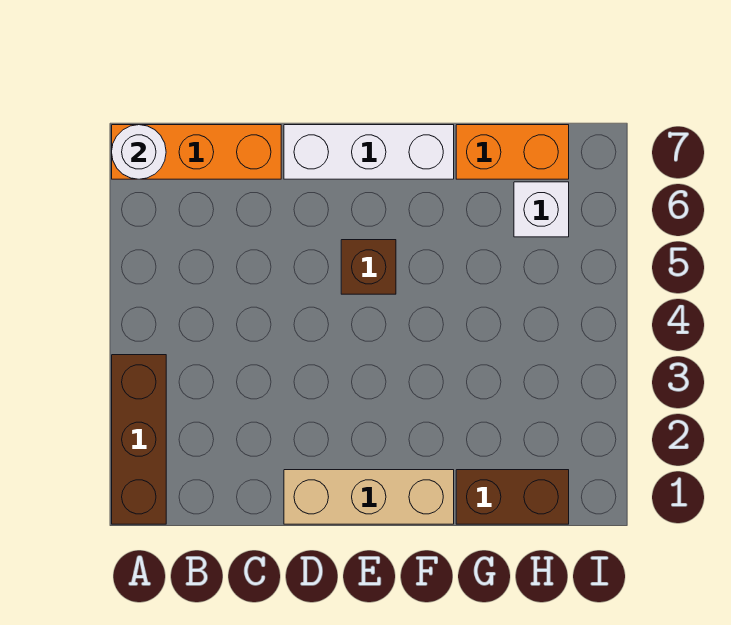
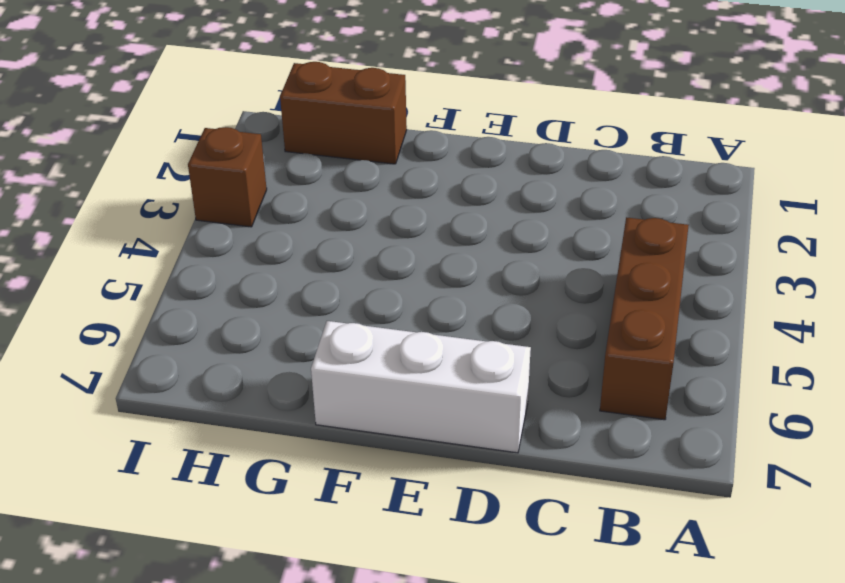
brown 1x3 brick [600,217,689,420] -> brown 1x3 brick moved to [112,355,166,524]
brown 1x1 brick [188,127,267,227] -> brown 1x1 brick moved to [341,240,396,294]
none -> orange 1x3 brick [112,125,281,179]
none -> tan 1x3 brick [284,470,454,524]

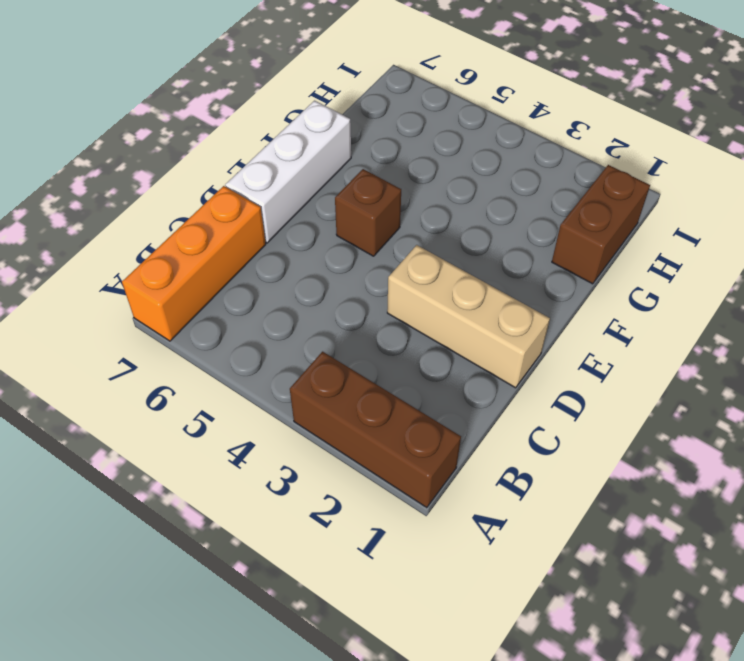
tan 1x3 brick [387,245,550,388] -> tan 1x3 brick turned to [284,470,454,524]
none -> orange 1x2 brick [456,125,569,179]
none -> white 1x1 brick [514,182,569,237]

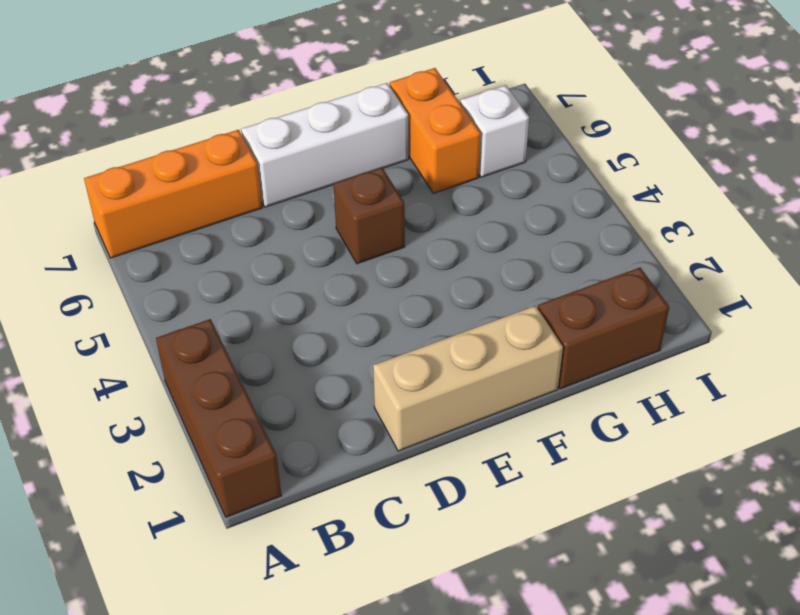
orange 1x2 brick [390,68,481,193] -> orange 1x2 brick turned to [456,125,569,179]
none -> white 1x1 round brick [112,125,166,179]

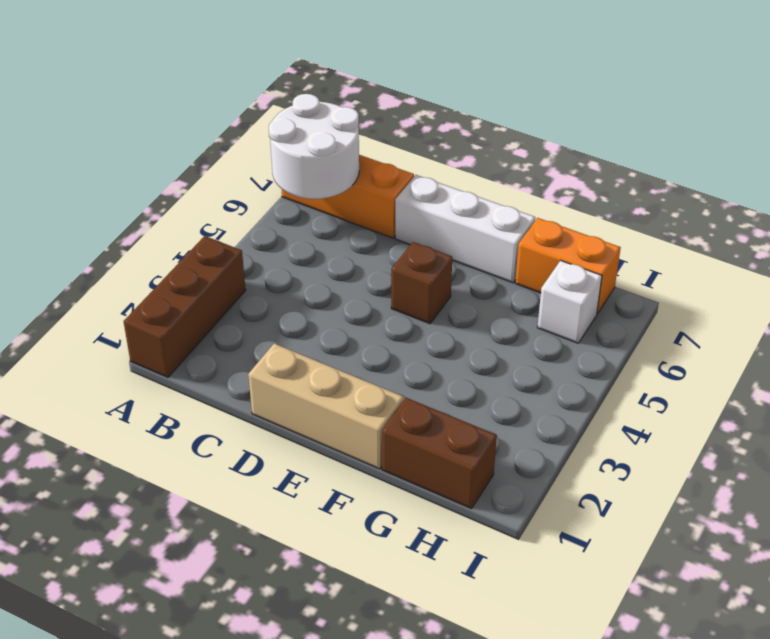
white 2x2 round brick [269,94,359,199] -> white 1x1 round brick [112,125,166,179]

